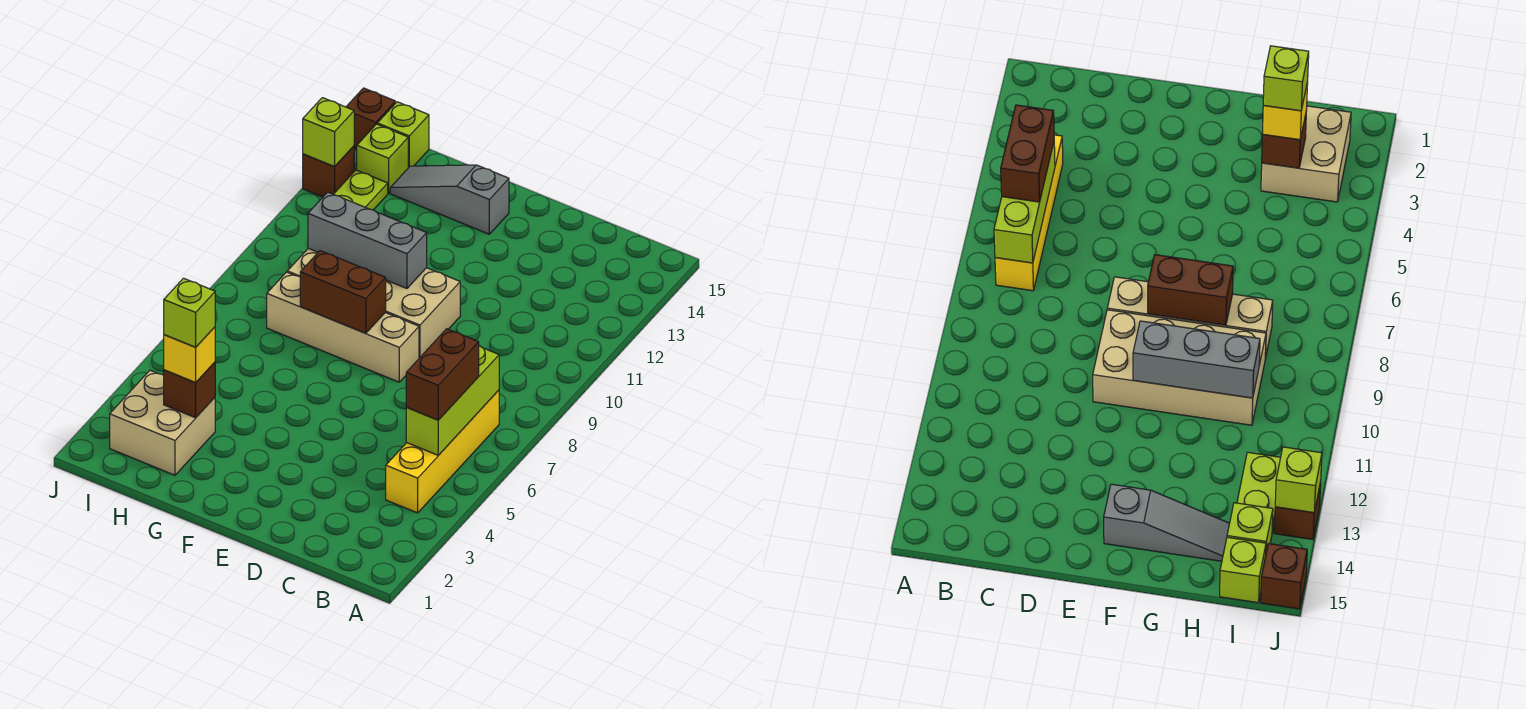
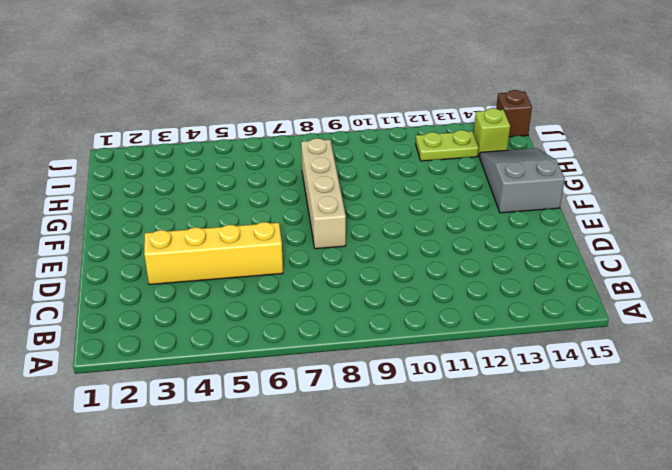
yellow 1x4 brick [144,222,283,285] -> yellow 1x4 brick moved to [386,390,499,513]
grey 2x3 slope [479,148,565,213] -> grey 1x3 slope [390,165,509,234]
none -> tan 2x4 brick [287,248,460,358]
none -> tan 2x2 brick [110,370,215,475]
none -> lime 1x1 brick [377,102,429,168]

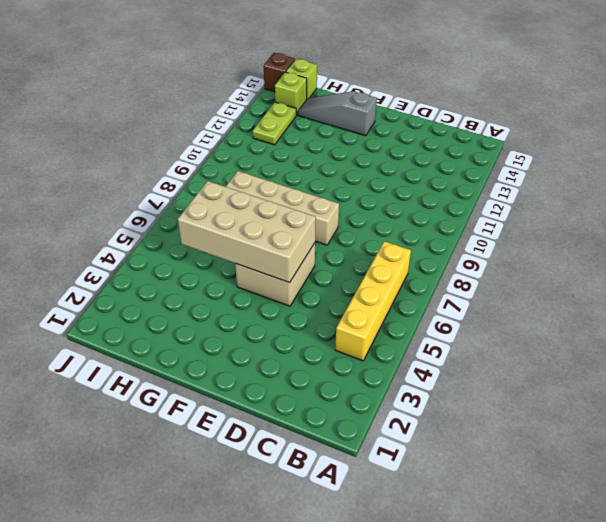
tan 2x2 brick [235,243,315,306] -> tan 2x2 brick moved to [110,370,215,475]
tan 2x4 brick [178,181,316,283] -> tan 2x4 brick moved to [287,248,460,358]
none -> brown 1x1 brick [303,146,354,197]
none -> lime 1x3 brick [406,346,499,455]
none -> brown 1x2 brick [300,251,386,333]

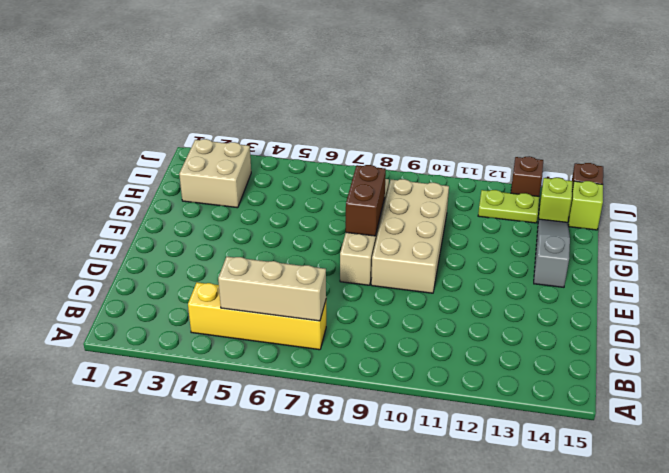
tan 1x3 brick [218,256,326,321] -> lime 1x3 brick [406,346,499,455]
none -> grey 1x3 brick [308,192,427,288]
none -> brown 1x1 brick [164,362,215,418]
none -> lime 1x1 brick [303,98,354,167]

